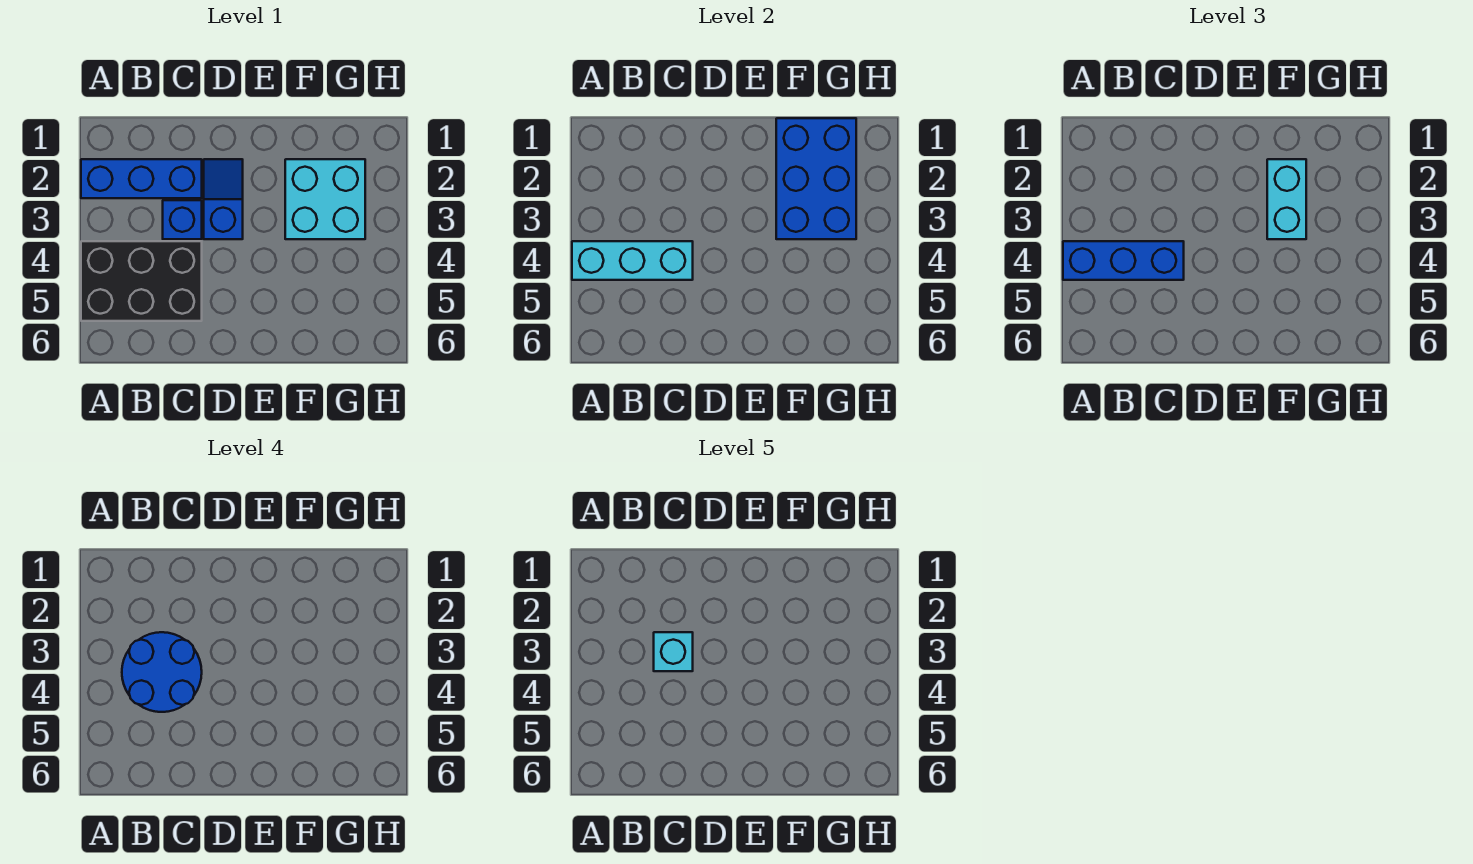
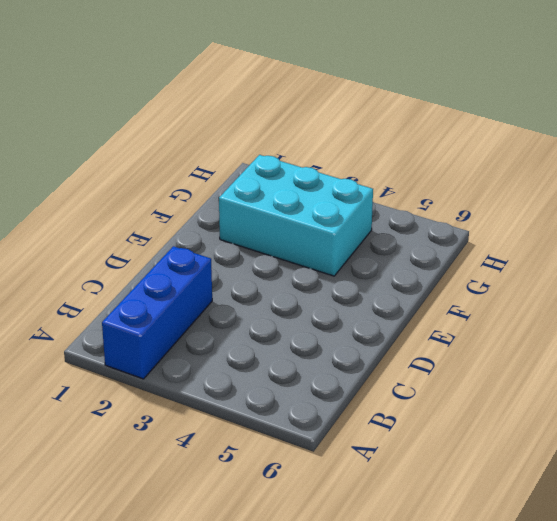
cyan 2x3 brick [219,155,373,276] -> cyan 2x2 brick [285,159,365,239]
none -> black 2x3 brick [81,241,202,321]
none -> blue 1x1 brick [163,200,202,239]

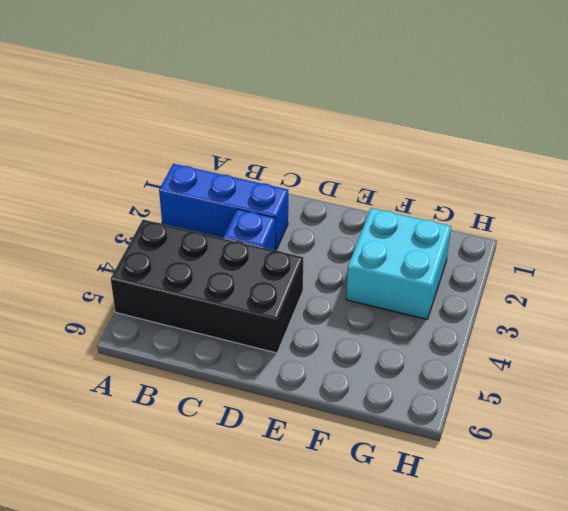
black 2x4 brick [111,220,303,353] -> black 2x3 brick [81,241,202,321]
none -> blue 1x2 slope [204,159,243,239]
none -> cyan 1x3 brick [572,241,693,280]

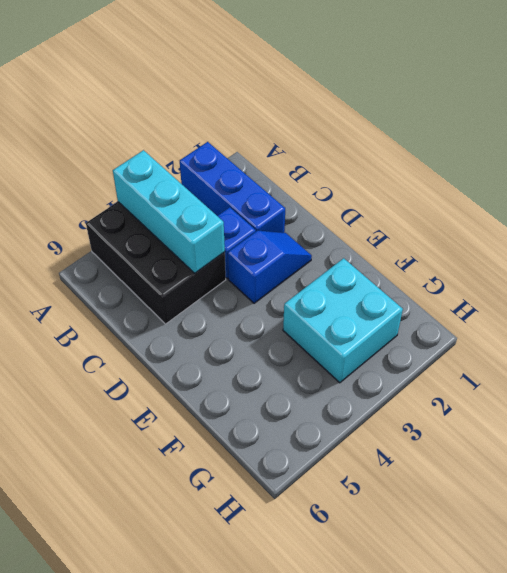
none -> blue 2x3 brick [776,118,856,239]
none -> blue 1x3 brick [1063,241,1184,280]

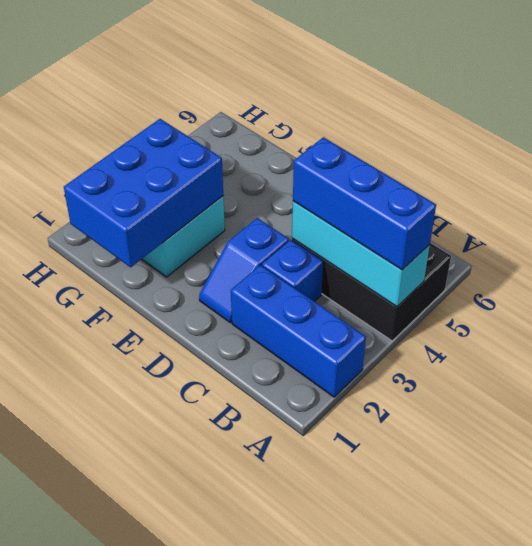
none -> cyan 1x2 brick [1267,159,1306,239]
none -> blue 2x2 round brick [122,632,202,712]

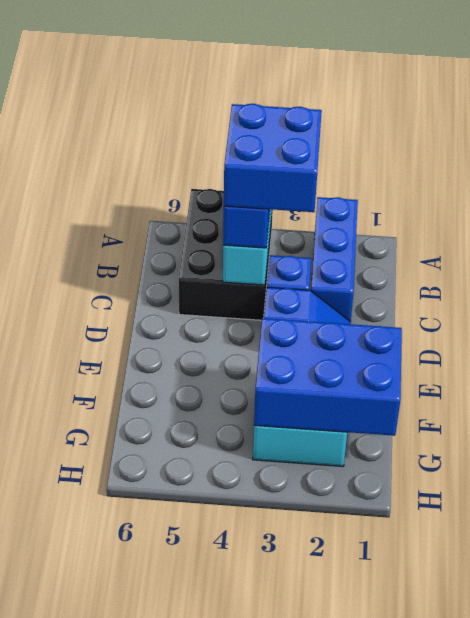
blue 2x2 brick [224,104,322,212] -> blue 2x2 round brick [122,632,202,712]
none -> cyan 1x2 brick [1267,159,1306,239]
none -> cyan 1x1 brick [654,632,693,671]

